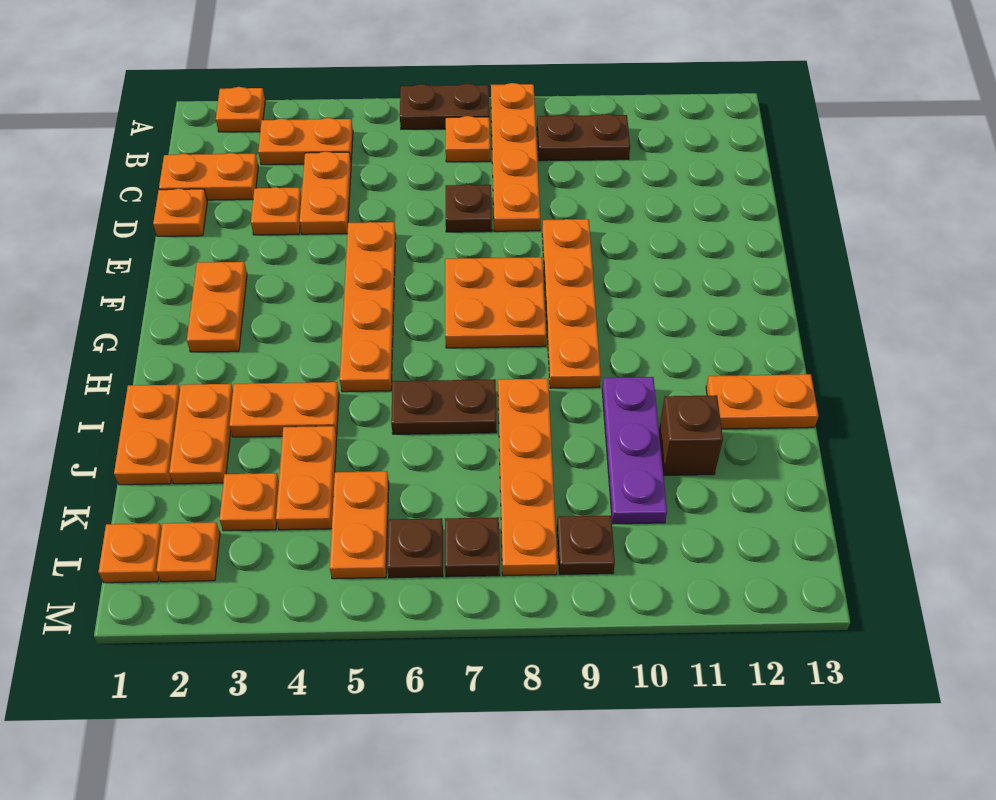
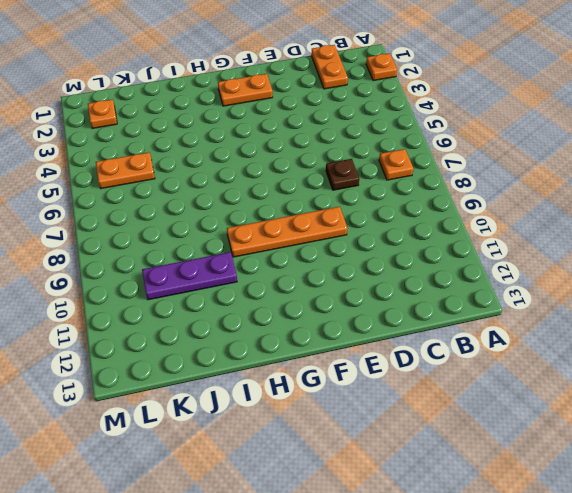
none -> brown 1x2 plate [400,84,489,129]
none -> orange 1x4 plate [491,83,540,231]
none -> orange 1x2 plate [258,118,353,165]
none -> brown 1x2 plate [537,114,630,161]

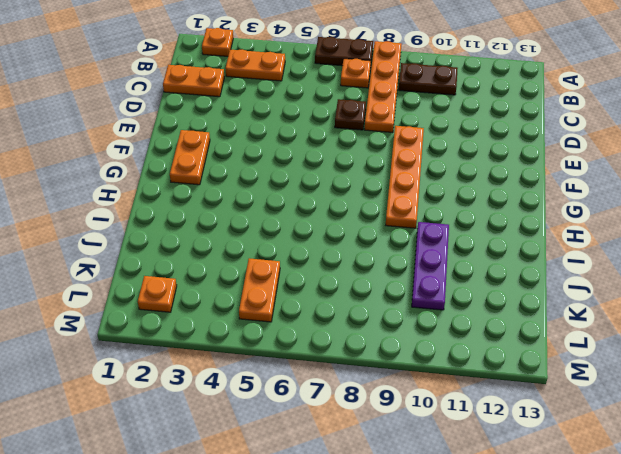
none -> orange 1x2 plate [300,152,351,234]
none -> orange 1x1 plate [153,189,207,236]
none -> orange 1x1 plate [251,187,302,235]
none -> orange 1x4 plate [340,222,396,392]

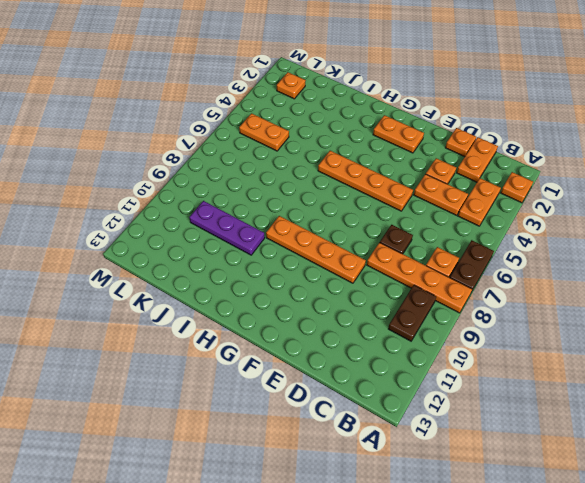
none -> orange 2x2 plate [445,257,546,348]
none -> orange 1x2 plate [114,385,180,485]
none -> orange 1x2 plate [169,384,233,484]
none -> orange 1x2 plate [229,382,339,437]

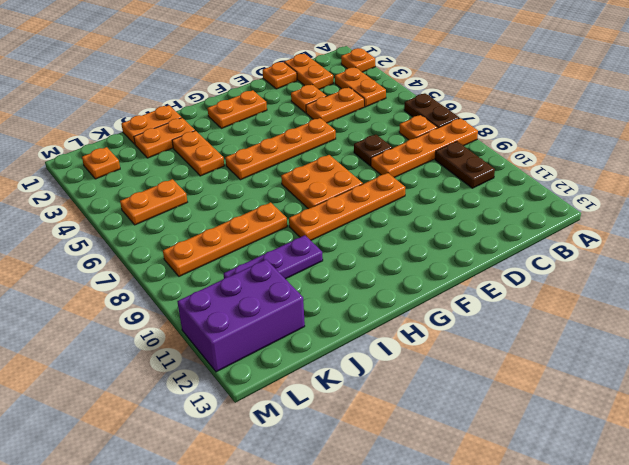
purple 2x3 brick [177,260,305,372] -> none
none -> brown 1x2 plate [391,379,496,434]
none -> orange 1x2 plate [706,374,819,429]
none -> orange 1x2 plate [276,426,337,530]
none -> brown 1x1 brick [659,395,723,475]

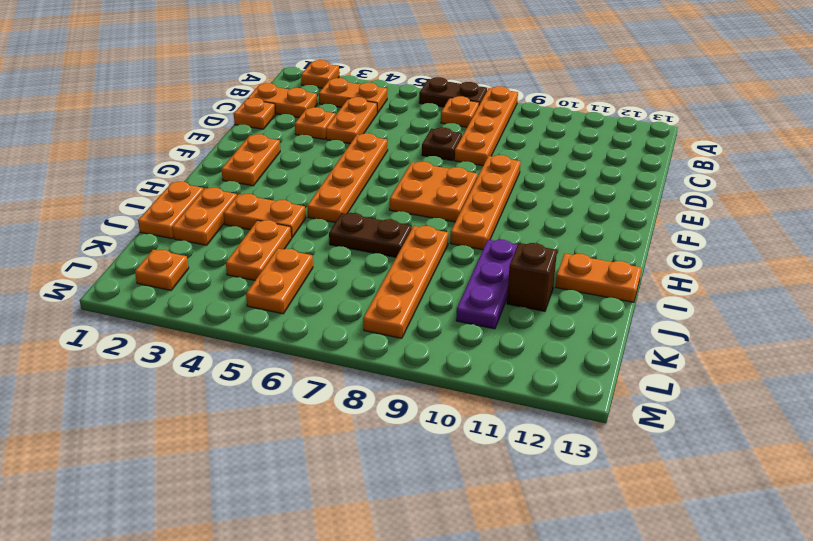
none -> brown 1x2 plate [537,114,630,161]
none -> orange 1x1 plate [220,473,279,531]
none -> orange 1x1 plate [99,523,162,583]
none -> brown 1x1 plate [387,518,443,578]

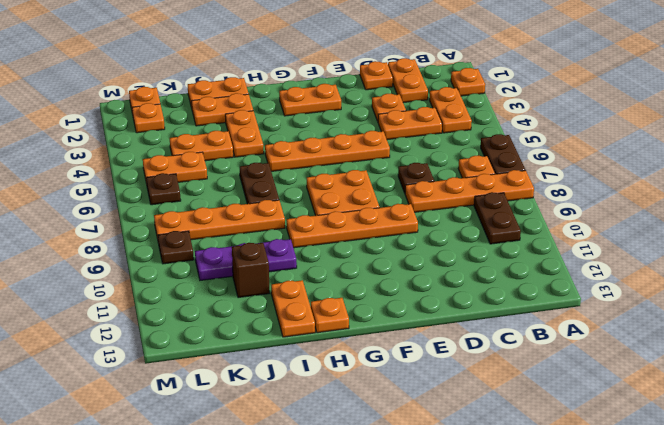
orange 1x1 plate [311,298,349,333] -> orange 1x1 plate moved to [220,473,279,531]
none -> brown 1x1 plate [445,517,500,577]

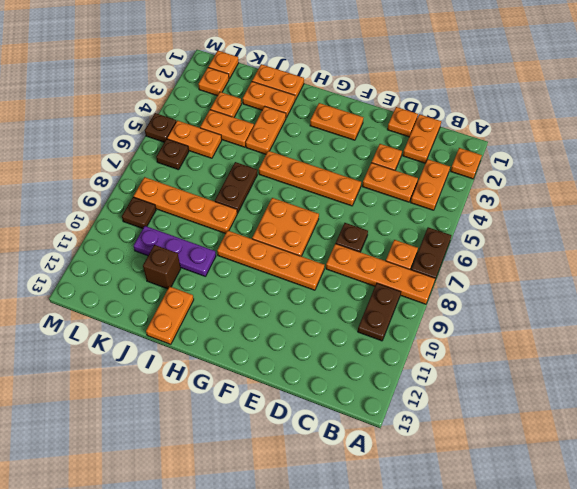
brown 1x1 plate [145,113,176,142] -> brown 1x1 plate moved to [445,517,500,577]

